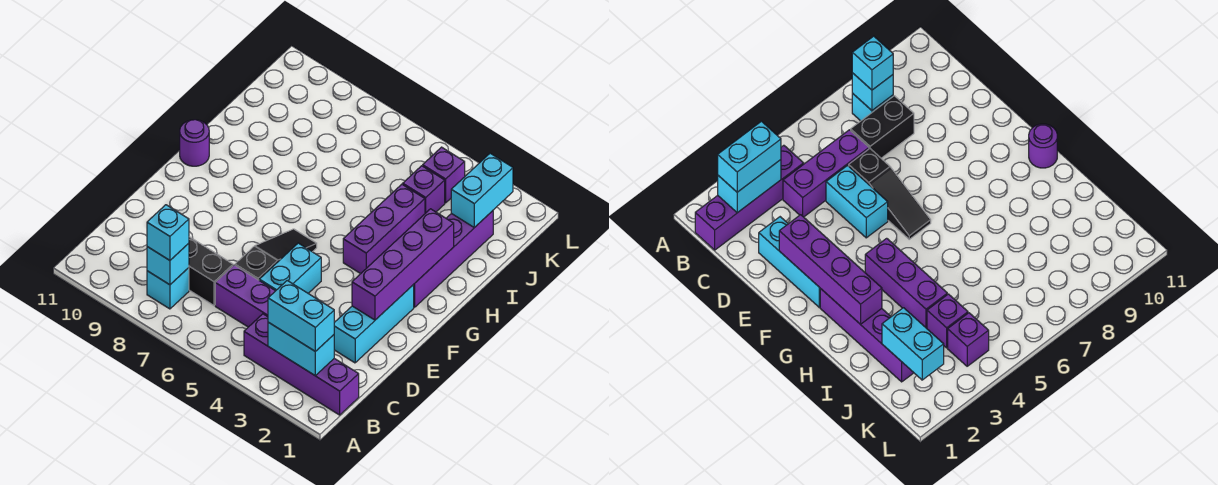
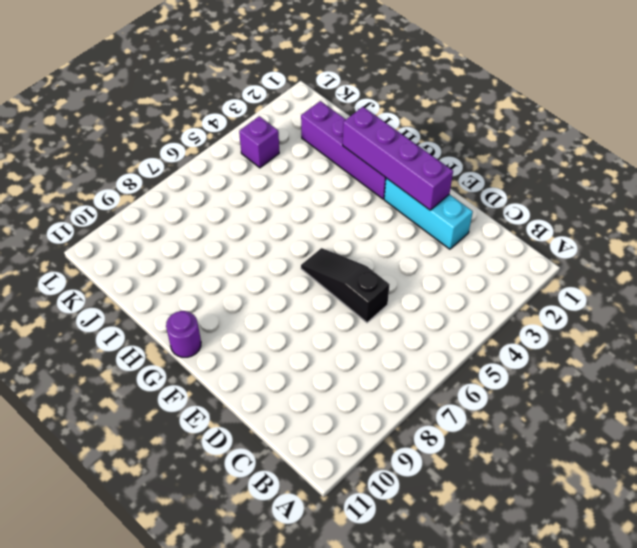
none -> purple 1x4 brick [244,314,359,415]
none -> cyan 1x1 brick [147,268,189,309]
none -> purple 1x3 brick [215,265,275,327]

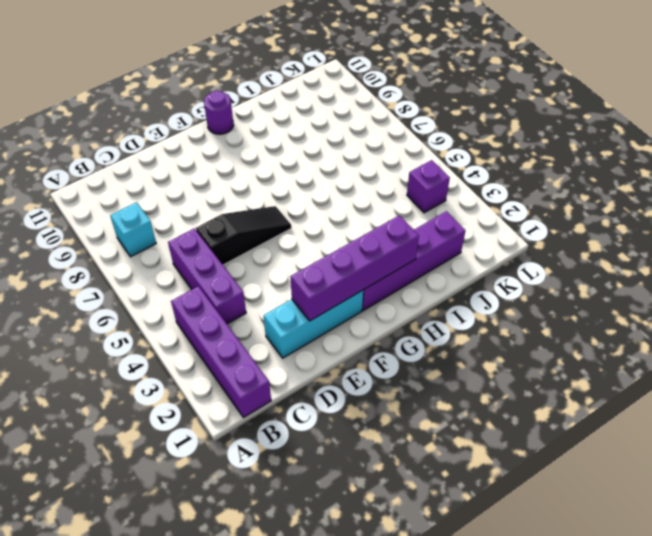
none -> black 1x2 brick [189,237,233,305]
none -> cyan 1x2 brick [259,243,321,293]
none -> purple 1x3 brick [343,184,425,274]

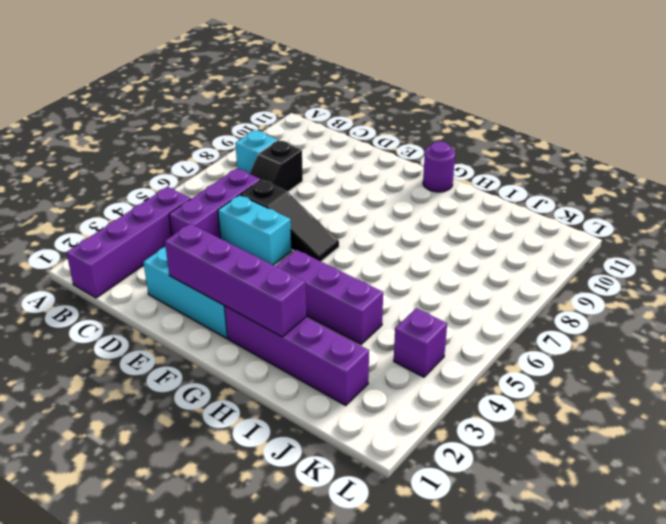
black 1x2 slope [249,140,303,192] -> black 1x2 brick [189,237,233,305]
none -> purple 1x1 brick [403,166,445,213]
none -> cyan 1x2 brick [268,322,334,376]
none -> cyan 1x1 brick [147,243,189,285]

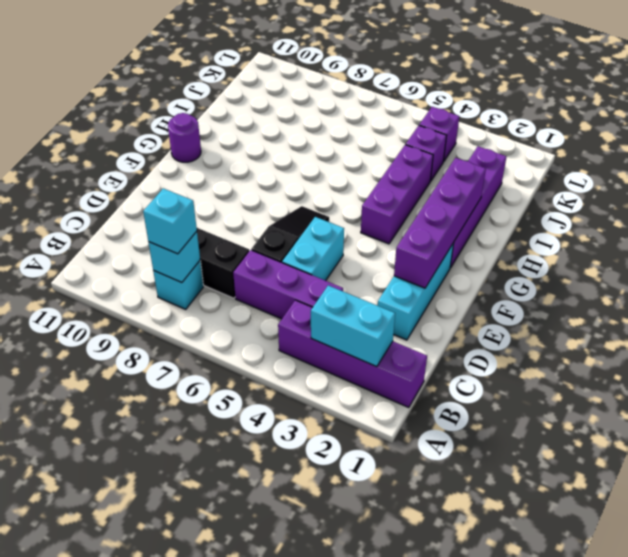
none -> cyan 1x2 brick [451,153,513,228]
none -> cyan 1x2 brick [268,281,334,352]

